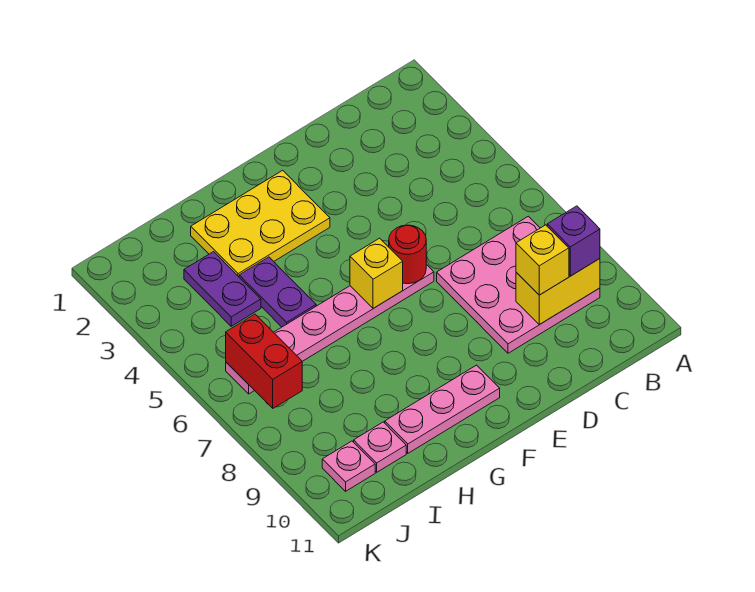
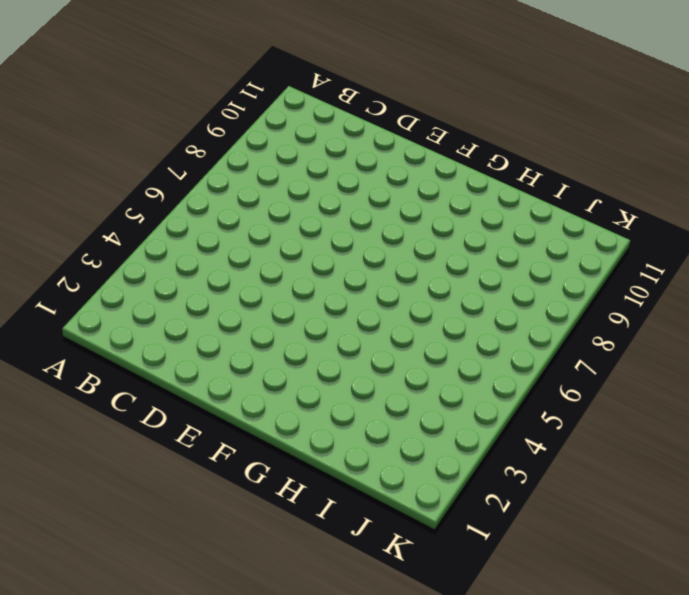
none -> pink 3x3 plate [437,216,600,353]
none -> pink 1x6 plate [226,264,434,394]
none -> yellow 2x3 plate [191,170,330,277]

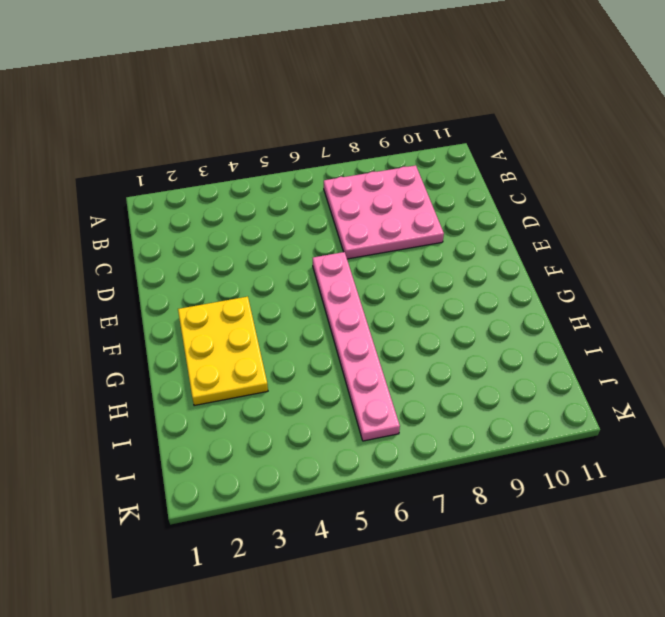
none -> pink 1x3 plate [385,365,500,453]
none -> purple 1x2 plate [239,257,316,327]
none -> purple 1x2 plate [184,252,261,326]

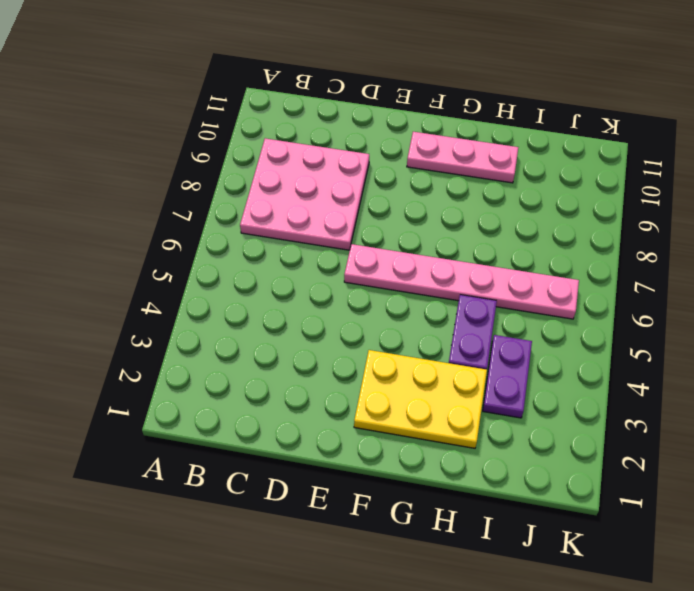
none -> pink 1x1 plate [354,422,406,472]
none -> pink 1x1 plate [322,441,375,491]
none -> yellow 1x2 brick [516,259,600,325]

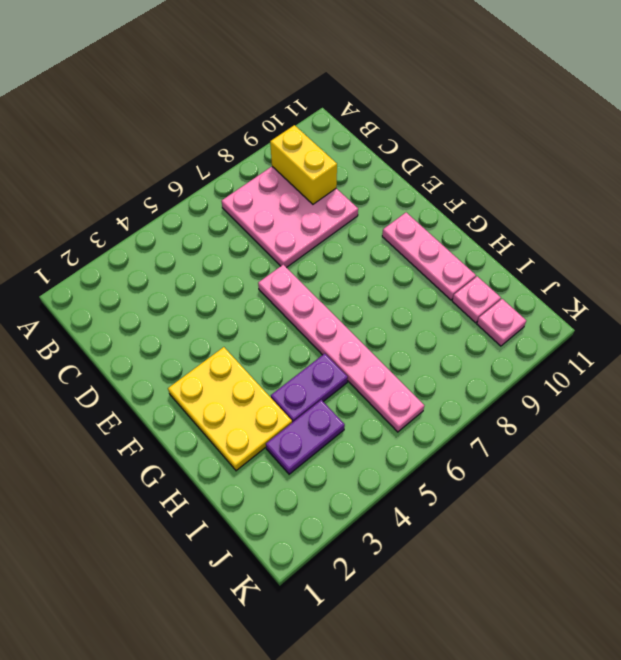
none -> red 1x1 round brick [389,225,426,284]
none -> yellow 1x1 brick [350,238,403,308]
none -> red 1x2 brick [226,314,302,408]

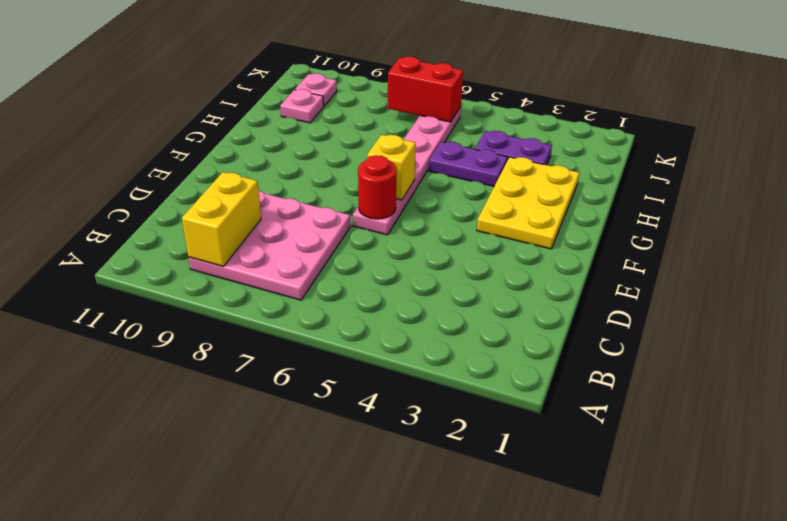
none -> pink 1x3 plate [385,365,500,453]
none -> purple 1x1 brick [547,206,600,276]
none -> yellow 1x1 brick [516,225,569,295]

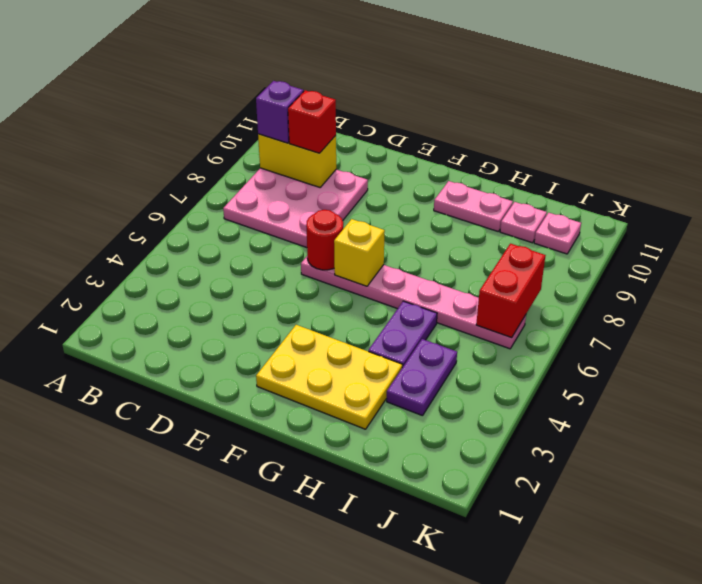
red 1x1 brick [288,90,336,153] -> yellow 1x1 brick [516,225,569,295]
pink 1x2 plate [434,181,513,231] -> pink 1x3 plate [385,365,500,453]

